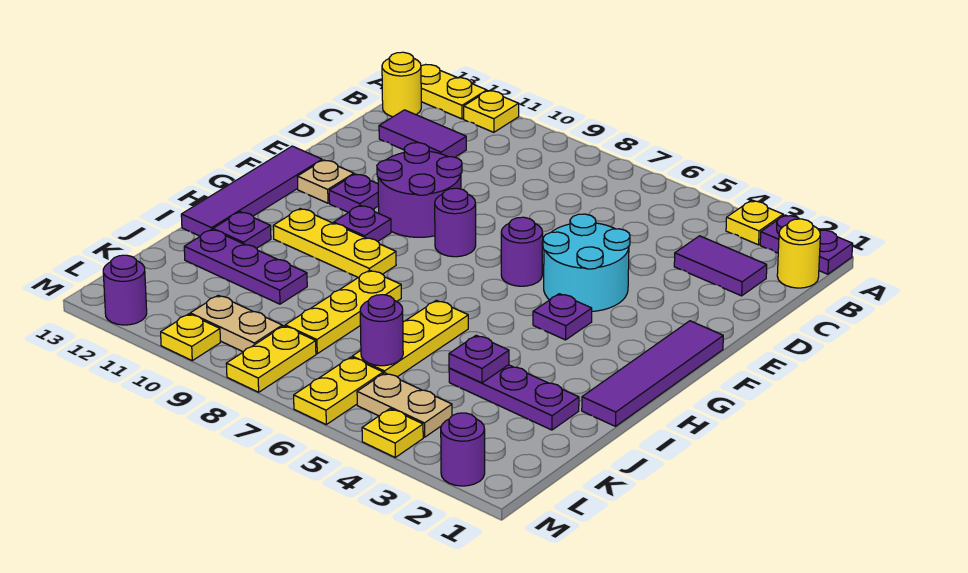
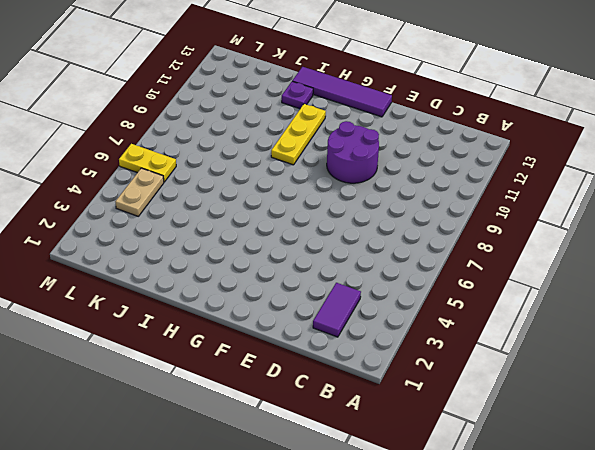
none -> purple 1x2 plate [760,215,853,274]
none -> yellow 1x1 plate [726,201,783,245]
none -> yellow 1x1 plate [464,91,519,132]
none -> yellow 1x2 plate [421,65,487,119]

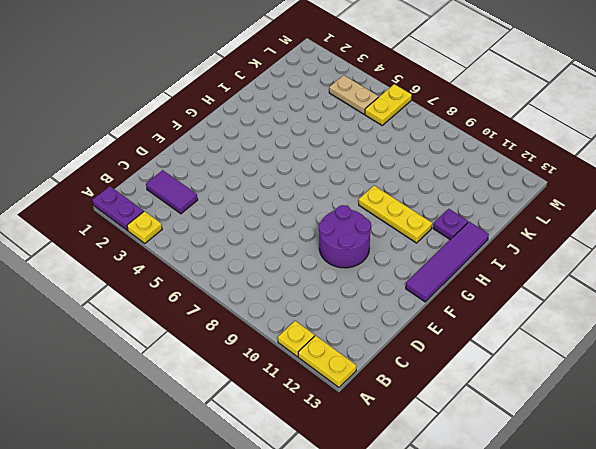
none -> yellow 1x1 round brick [777,219,820,288]
none -> yellow 1x1 round brick [382,52,421,117]
none -> purple 1x2 tile [379,110,466,157]
none -> cyan 2x2 round brick [543,214,630,311]

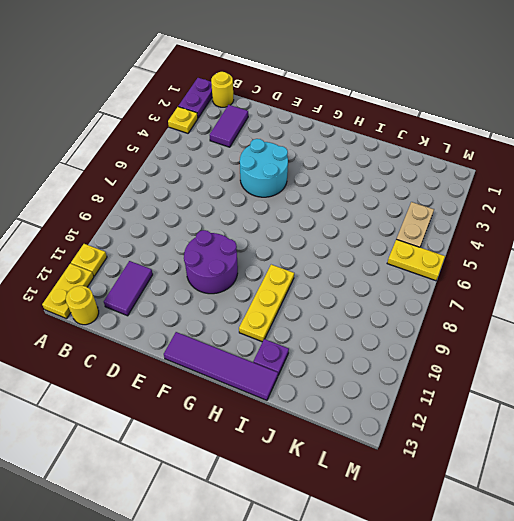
none -> purple 1x4 tile [582,321,723,426]
none -> purple 1x1 round brick [501,217,543,286]
none -> purple 1x1 round brick [435,188,476,257]
none -> purple 1x1 plate [329,174,379,213]

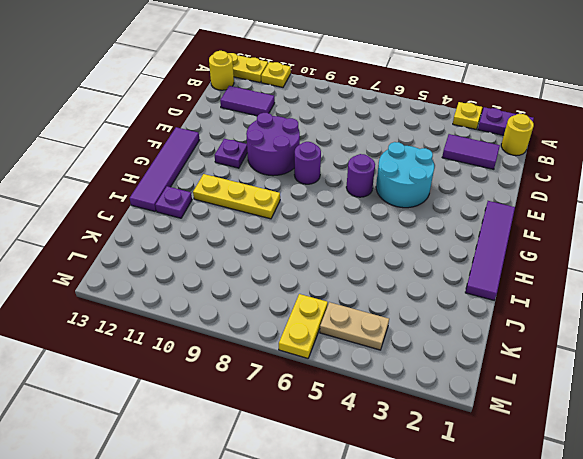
none -> tan 1x1 plate [297,160,354,203]
none -> purple 1x1 plate [533,294,592,340]
none -> purple 1x1 plate [334,205,391,241]
none -> yellow 1x3 plate [352,300,468,377]

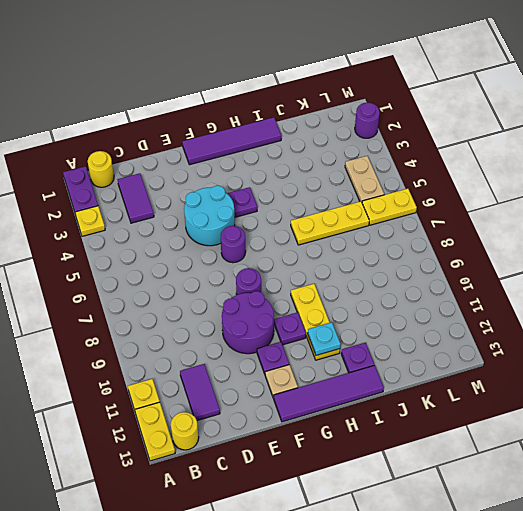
cyan 1x1 plate [308,322,341,355] -> none
none -> yellow 1x3 plate [285,270,401,354]
none -> purple 1x3 plate [449,365,579,430]
none -> purple 1x3 plate [184,229,307,304]
none -> yellow 1x2 plate [226,326,316,392]

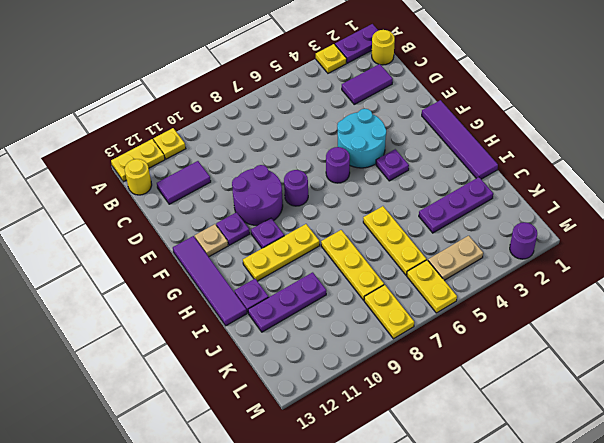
none -> tan 1x2 plate [190,295,282,352]
none -> yellow 1x1 plate [362,409,423,457]
none -> yellow 1x1 plate [161,314,220,361]
none -> purple 1x1 round brick [103,255,147,325]

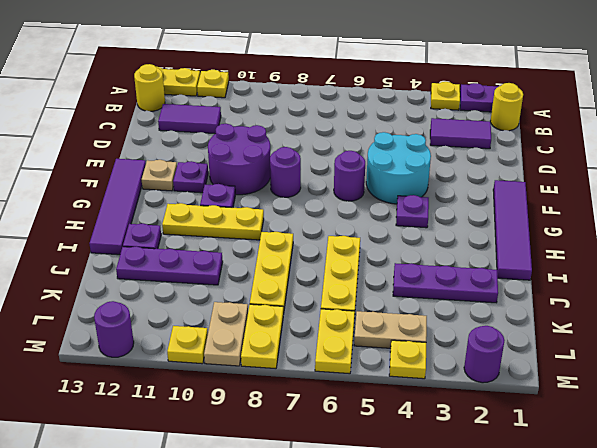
tan 1x2 plate [204,302,248,366] -> tan 1x2 plate turned to [190,295,282,352]
none -> purple 1x1 plate [449,335,509,383]
none -> purple 1x1 round brick [360,295,403,366]

